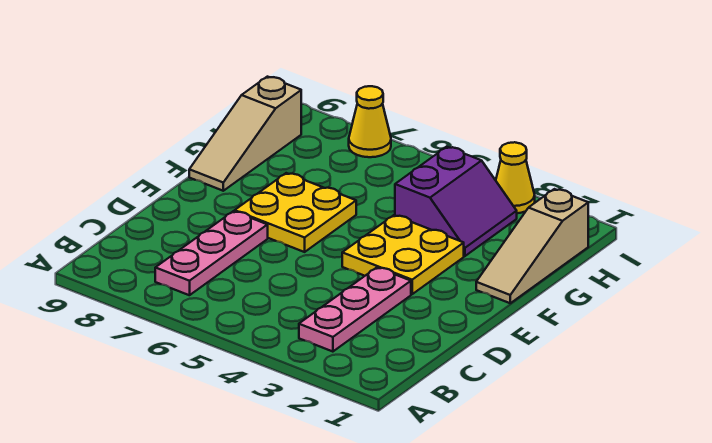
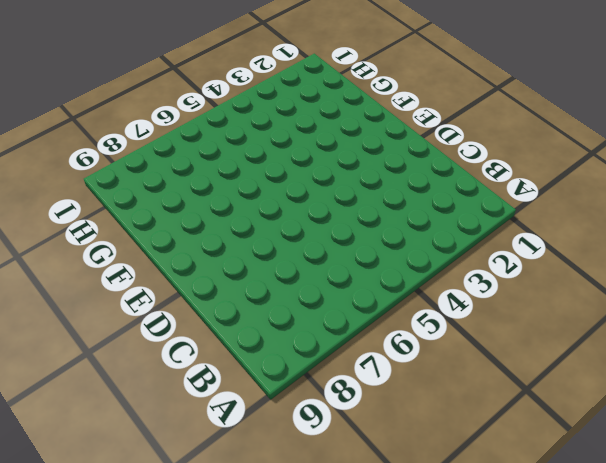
none -> pink 1x3 plate [299,268,411,352]
none -> pink 1x3 plate [155,211,268,295]

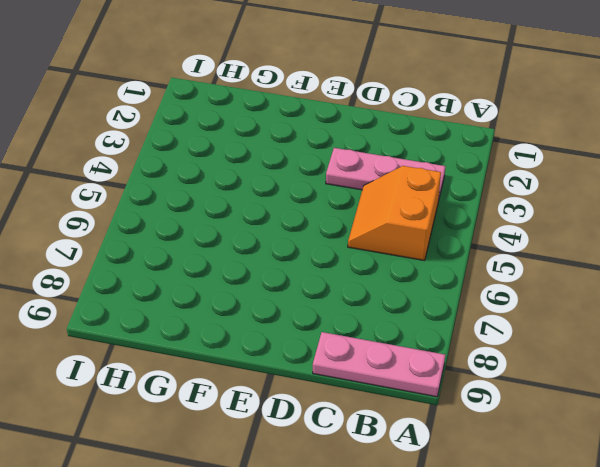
pink 1x3 plate [313,332,445,397] -> pink 1x3 plate moved to [155,211,268,295]
orange 2x2 slope [348,166,441,261] -> none
none -> yellow 2x2 plate [342,215,464,294]
none -> yellow 2x2 plate [235,173,356,252]

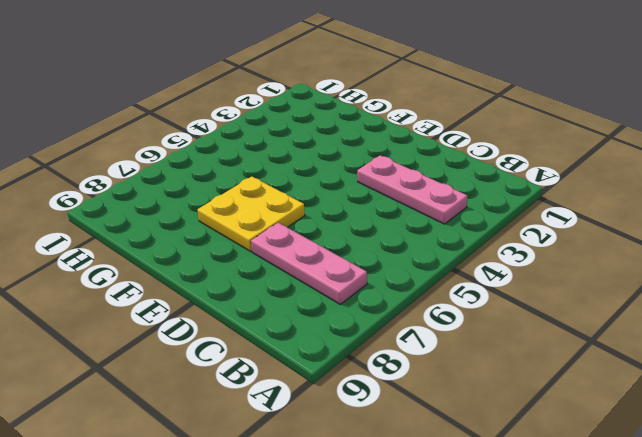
none -> yellow 2x2 plate [342,215,464,294]
none -> tan 1x3 slope [476,189,588,303]

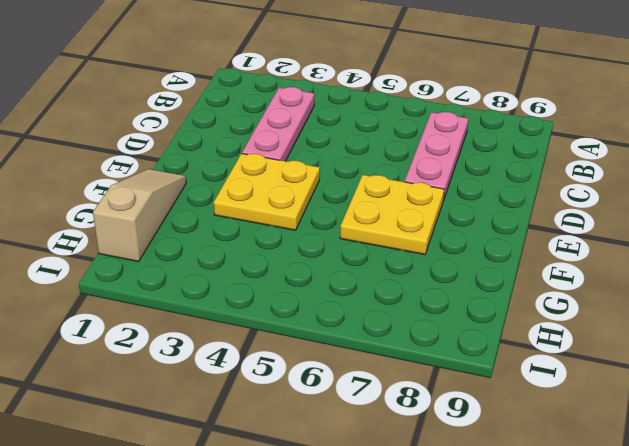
none -> tan 1x3 slope [189,77,301,191]
none -> purple 2x2 slope [395,147,517,256]

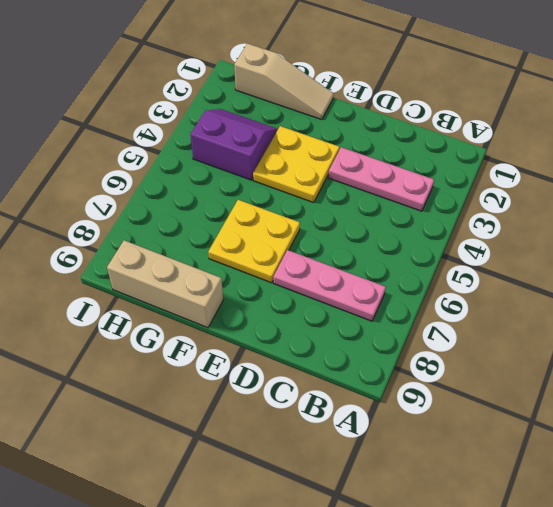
tan 1x3 brick [107,240,223,328] -> tan 1x3 slope [189,77,301,191]
none -> yellow 1x1 cone [496,142,535,213]
none -> yellow 1x1 cone [349,86,391,157]

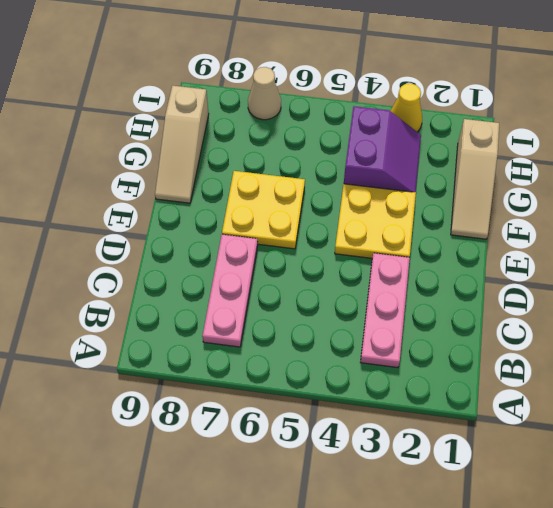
tan 1x1 cone [248,67,281,120] -> yellow 1x1 cone [349,86,391,157]

